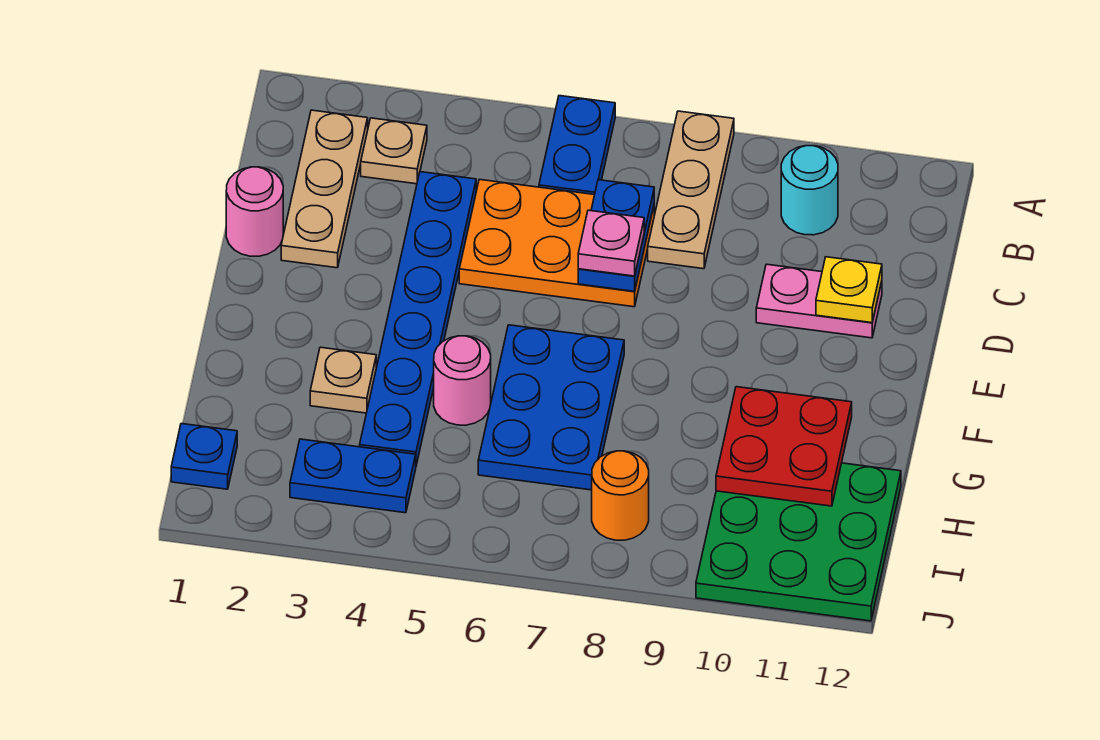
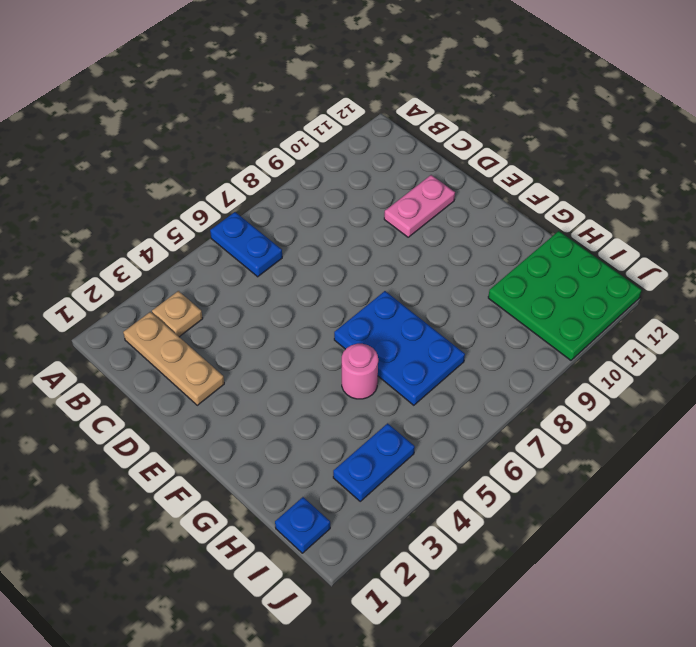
none -> tan 1x3 plate [648,111,734,269]
none -> cyan 1x1 round brick [781,146,838,235]
none -> blue 1x6 plate [360,172,476,465]

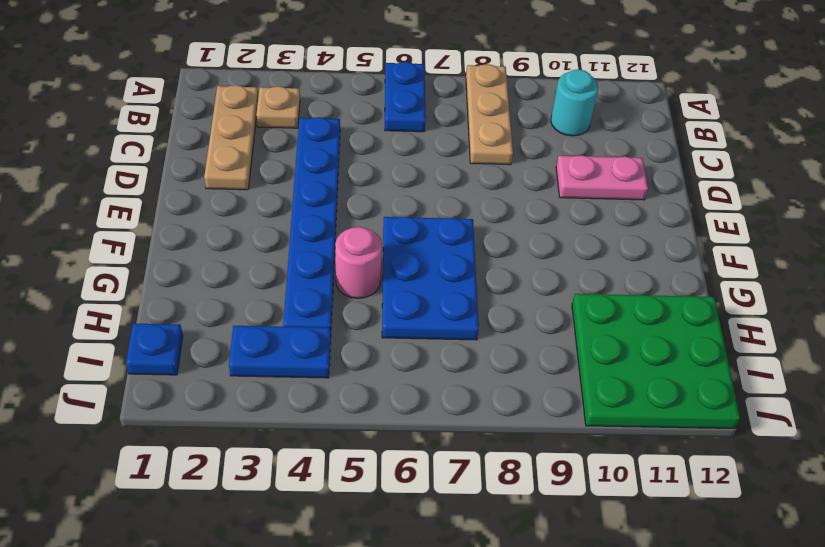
none -> orange 2x3 plate [459,179,654,307]
none -> pink 1x1 round brick [226,167,283,256]
none -> tan 1x1 plate [310,347,376,413]

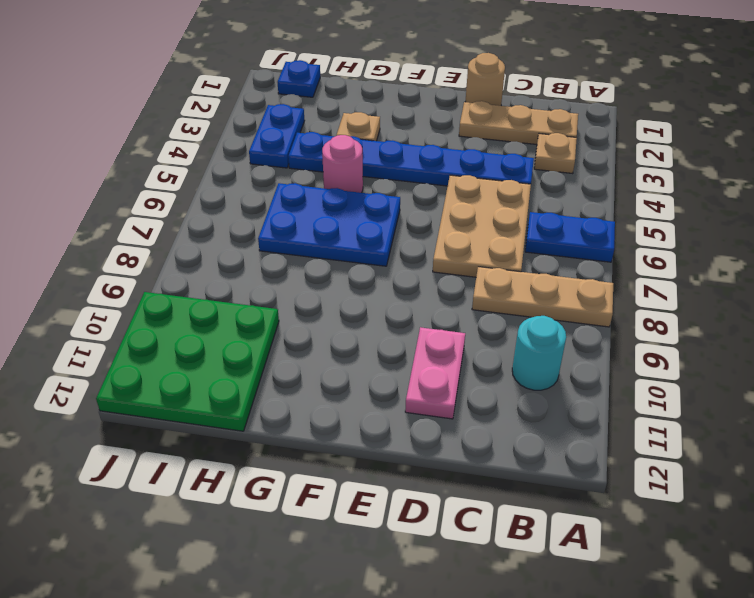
tan 2x3 plate [433,175,531,277] -> orange 2x3 plate [459,179,654,307]
tan 1x1 round brick [465,53,505,106] -> pink 1x1 round brick [226,167,283,256]
none -> orange 1x1 round brick [592,451,649,540]
none -> blue 1x2 plate [578,180,654,291]
none -> yellow 1x1 plate [816,257,882,323]

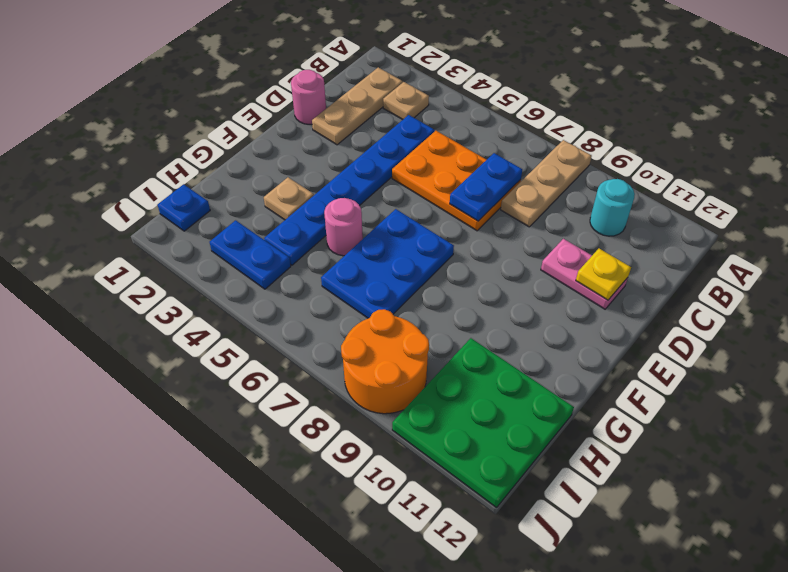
orange 2x2 round brick [341,309,429,414] -> orange 1x1 round brick [592,451,649,540]
none -> blue 1x2 plate [539,96,615,195]
none -> red 2x2 plate [716,387,852,506]
none -> pink 1x1 plate [578,210,644,276]

